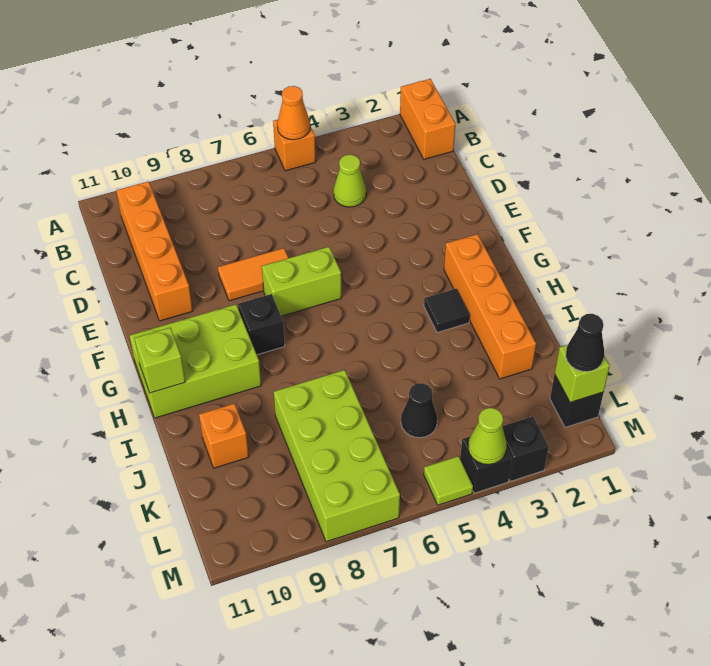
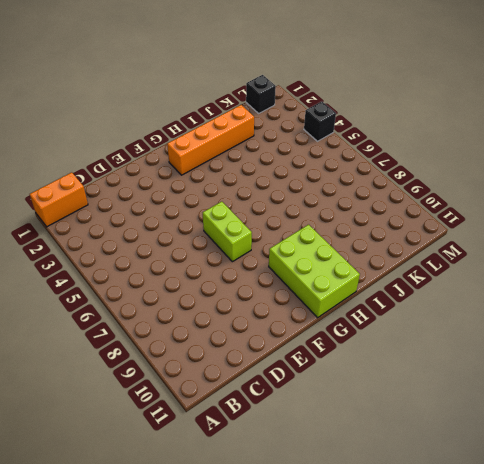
none -> orange 1x1 brick [273,120,316,171]
none -> orange 1x4 brick [116,181,193,321]
none -> lime 1x1 cone [333,155,366,207]

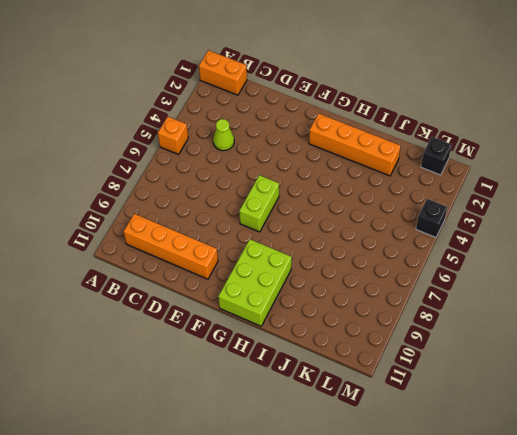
none -> orange 1x2 tile [218,248,288,301]
none -> black 1x1 brick [238,294,285,355]
none -> black 1x1 tile [424,289,470,333]

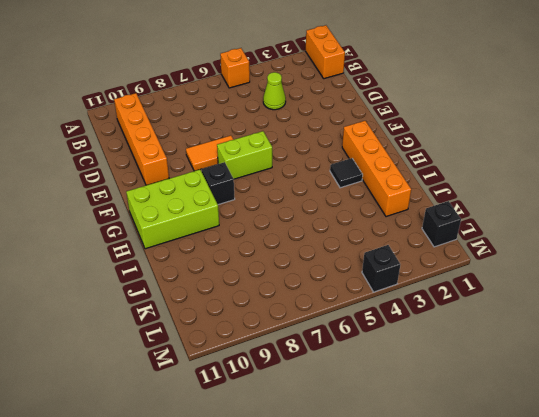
none -> lime 2x4 brick [274,370,400,542]
none -> orange 1x1 brick [199,403,249,468]
none -> black 1x1 cone [401,383,437,438]

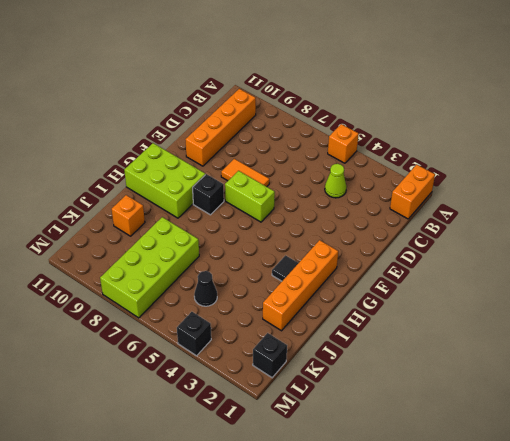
none -> black 1x1 brick [502,416,549,481]
none -> lime 1x1 tile [424,456,473,505]
none -> orange 1x1 cone [277,86,310,140]

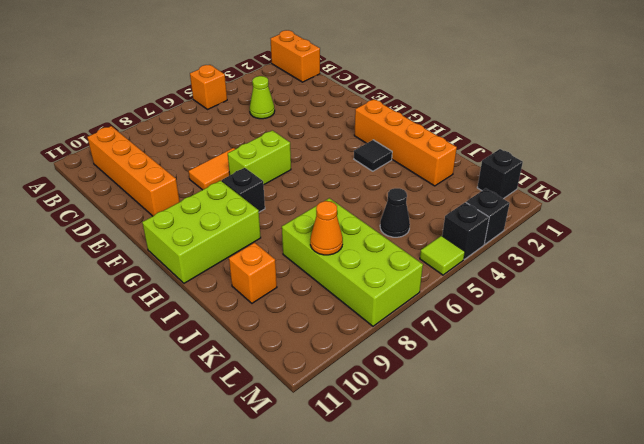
orange 1x1 cone [310,201,343,255] -> orange 1x1 cone moved to [277,86,310,140]
none -> lime 1x1 brick [135,328,185,393]
none -> lime 1x1 brick [555,345,610,402]
none -> lime 1x1 cone [468,408,507,464]

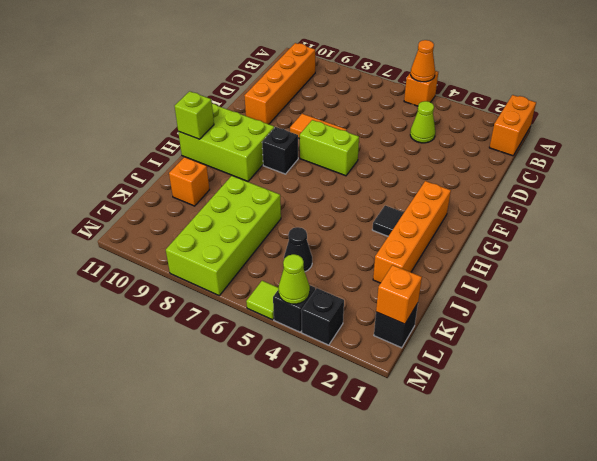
orange 1x1 brick [376,265,422,324] -> lime 1x1 brick [555,345,610,402]
none -> black 1x1 cone [566,314,604,372]

